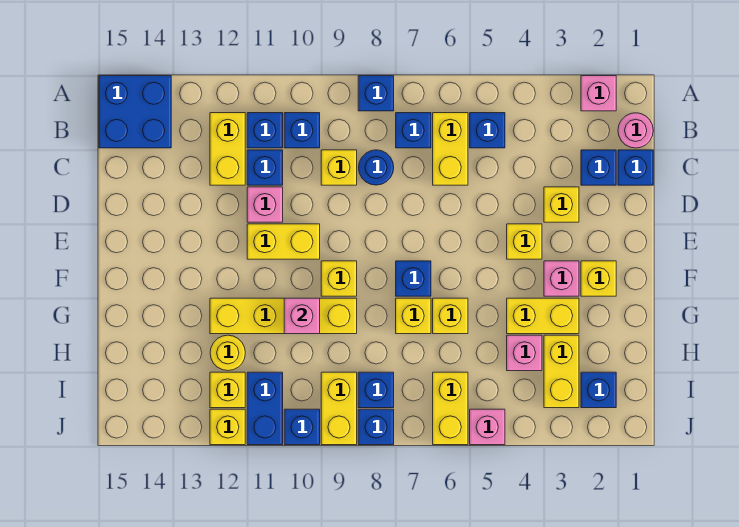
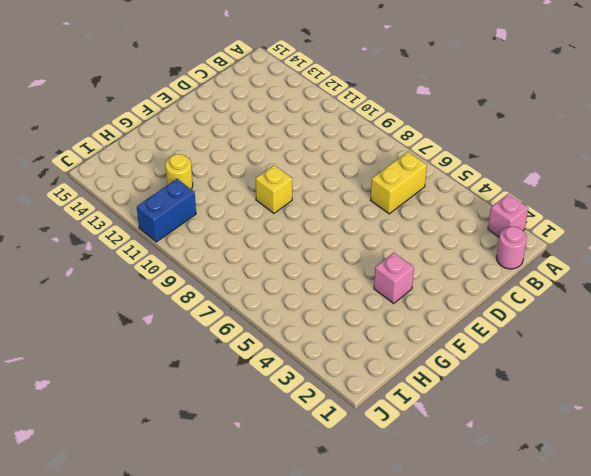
none -> blue 1x1 brick [358,76,394,111]
none -> blue 2x2 brick [99,76,171,148]
none -> blue 1x1 brick [470,113,505,148]
none -> blue 1x1 brick [396,113,431,148]

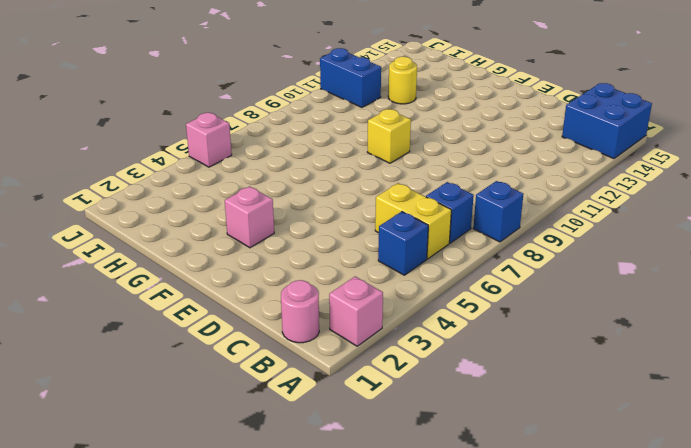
none -> blue 1x1 brick [284,113,320,148]
none -> blue 1x1 brick [247,113,283,148]
none -> yellow 1x2 brick [210,113,245,185]
none -> blue 1x1 brick [618,150,653,185]

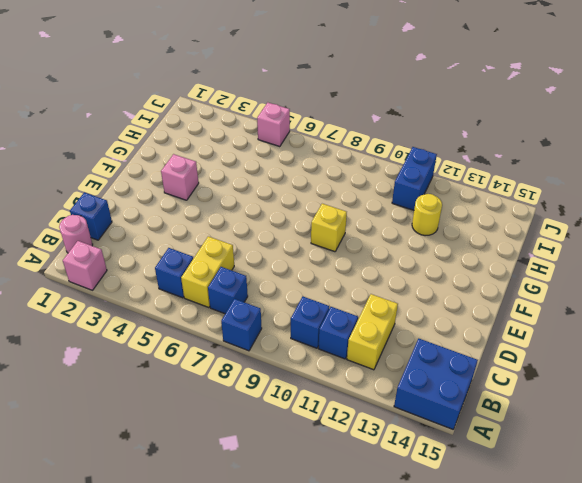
none -> blue 1x1 brick [581,150,616,185]
none -> blue 1x1 round brick [359,150,394,185]
none -> yellow 1x1 brick [321,150,357,185]
none -> blue 1x1 brick [247,150,283,185]

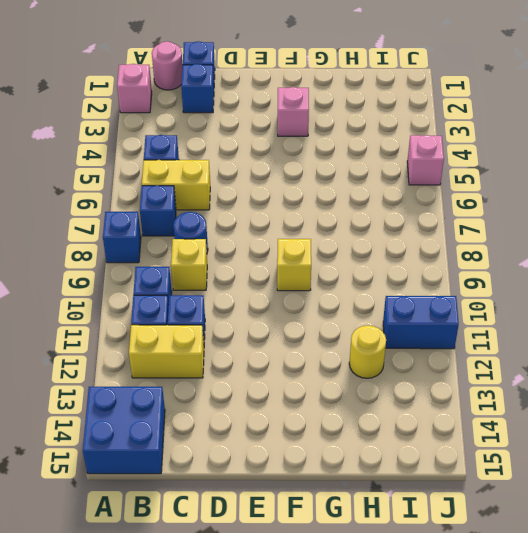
none -> yellow 1x1 brick [544,187,579,222]
none -> pink 1x1 brick [247,187,283,222]
none -> yellow 1x1 brick [507,224,542,259]
none -> yellow 1x2 brick [247,224,320,259]

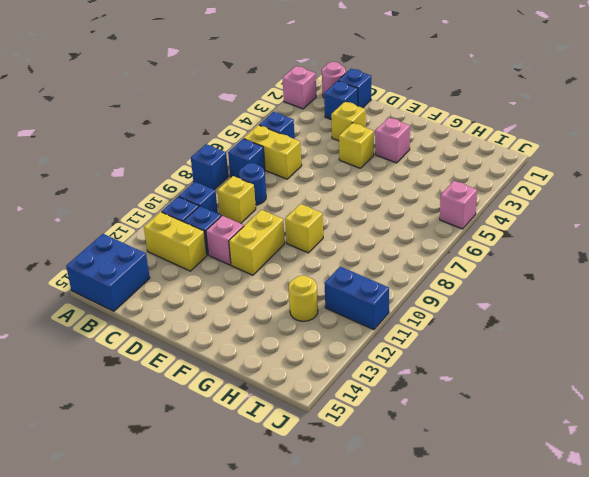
none -> yellow 1x1 brick [581,261,616,296]
none -> blue 1x1 brick [396,261,431,296]
none -> yellow 1x2 brick [507,298,579,334]
none -> yellow 1x1 brick [433,298,468,334]

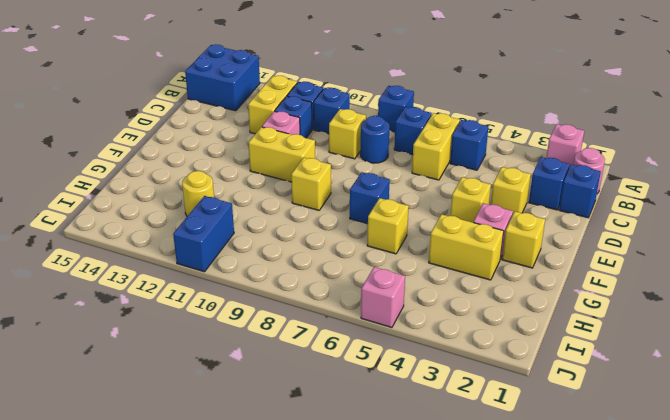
none -> yellow 1x1 brick [396,298,431,334]
none -> yellow 1x4 brick [210,298,357,334]
none -> yellow 1x2 brick [544,335,579,408]
none -> pink 1x1 brick [507,335,542,371]

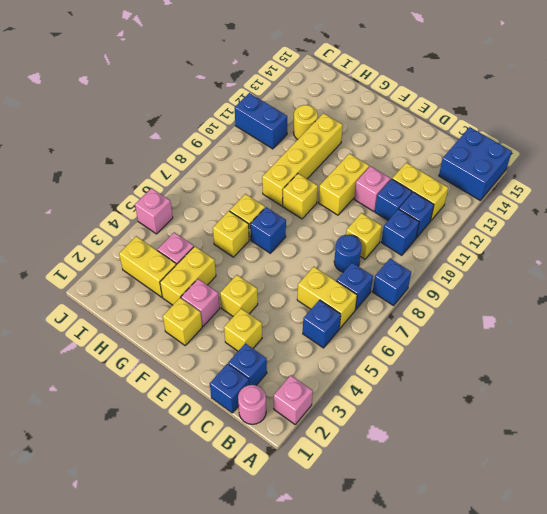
none -> blue 1x1 brick [581,372,616,408]
none -> yellow 1x2 brick [433,372,468,445]
none -> blue 1x1 brick [358,372,394,408]
none -> yellow 1x2 brick [321,372,357,445]

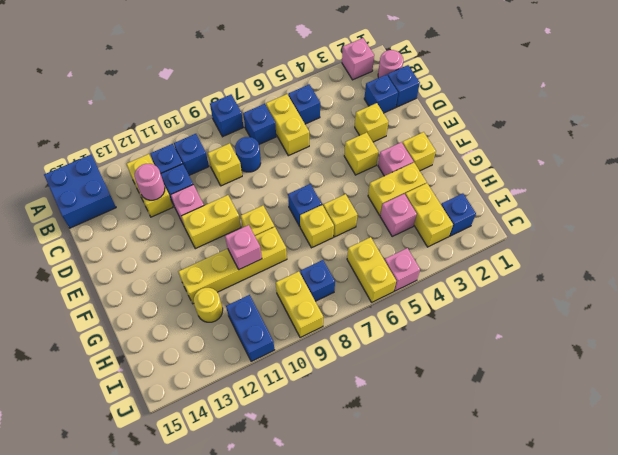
pink 1x1 round brick [134,164,165,200] -> none
none -> yellow 1x1 brick [210,372,245,408]
none -> blue 1x1 brick [358,409,394,445]
none -> blue 1x1 brick [284,409,320,445]
none -> yellow 1x1 brick [210,409,245,445]

